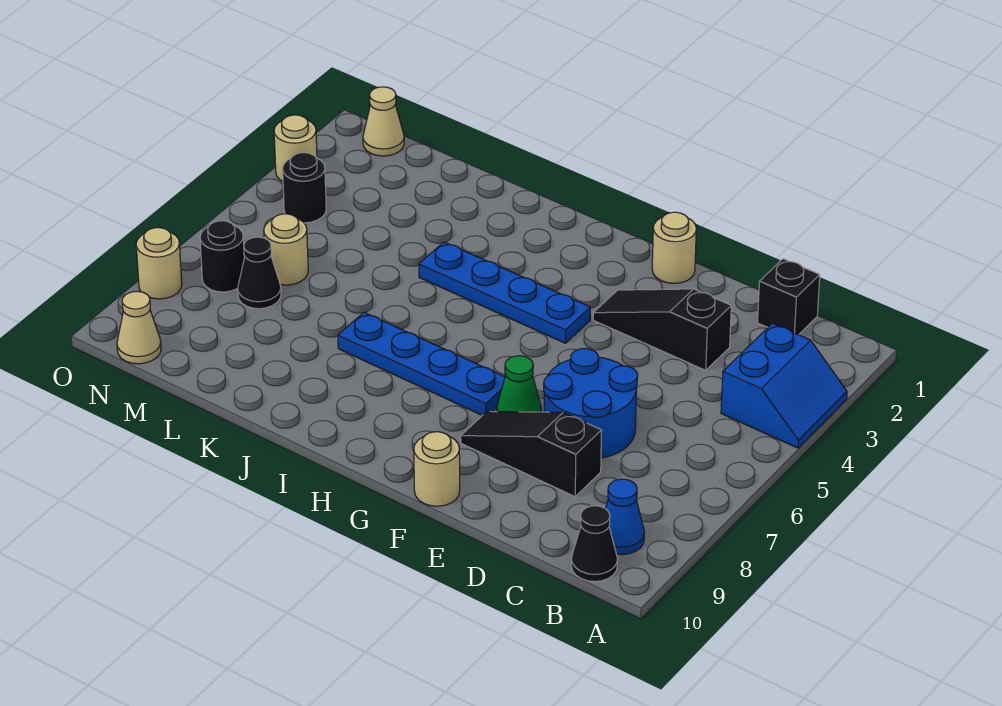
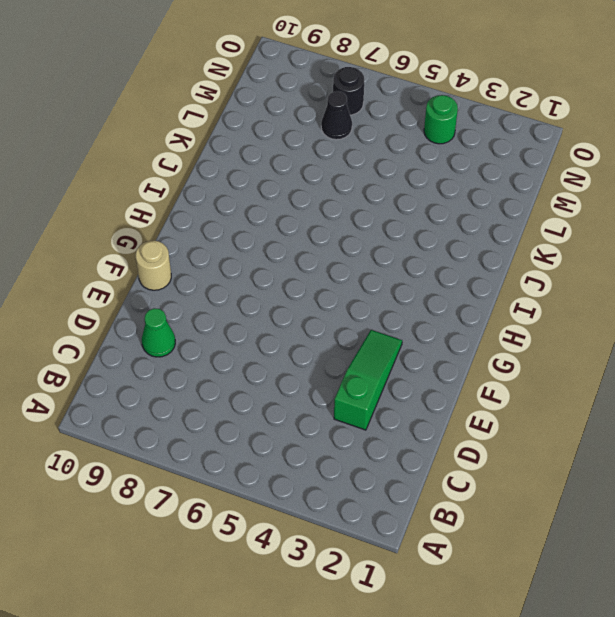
green 1x3 slope [334,330,402,430] -> black 1x3 slope [593,289,731,370]
green 1x1 cone [142,308,175,357] -> green 1x1 cone moved to [497,356,541,412]
green 1x1 round brick [424,95,458,144] -> black 1x1 round brick [283,153,326,223]
none -> blue 2x2 slope [721,323,847,448]
none -> blue 1x1 cone [605,479,645,555]
none -> black 1x1 cone [571,506,618,582]

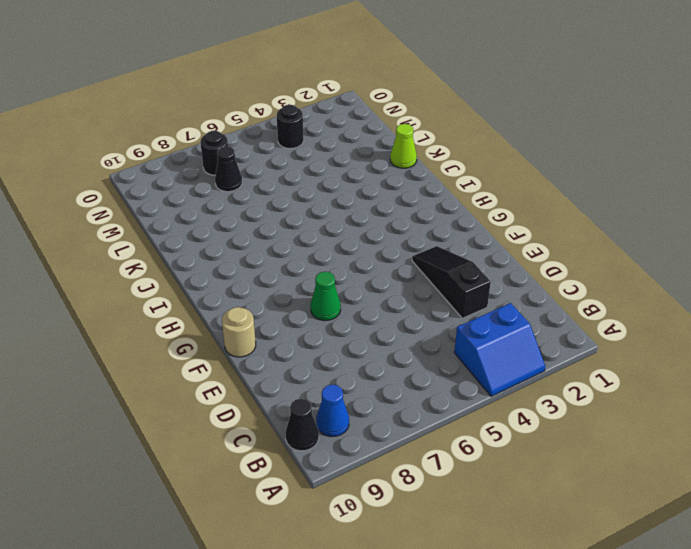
lime 1x1 cone [390,124,417,168] -> none
none -> black 1x1 brick [758,259,820,335]
none -> blue 2x2 round brick [544,348,638,458]
none -> black 1x3 slope [461,412,602,497]

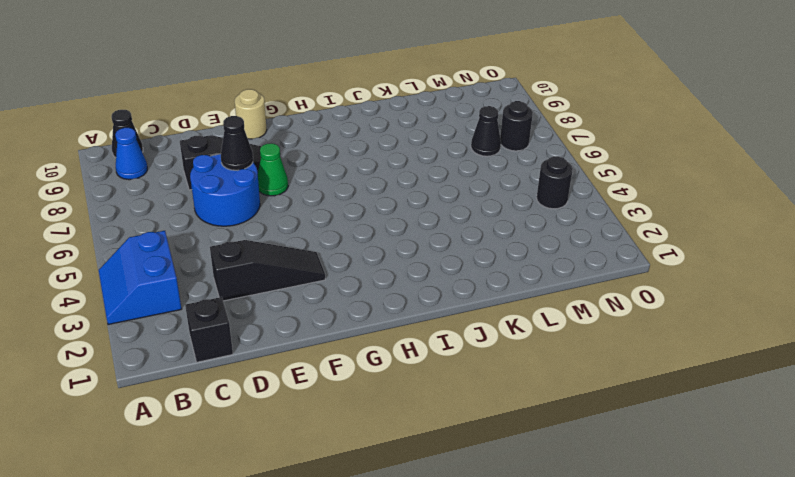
black 1x1 cone [221,116,253,170] -> none
none -> tan 1x1 round brick [652,212,696,283]
none -> blue 1x4 plate [419,242,590,343]
none -> blue 1x4 plate [338,312,505,415]

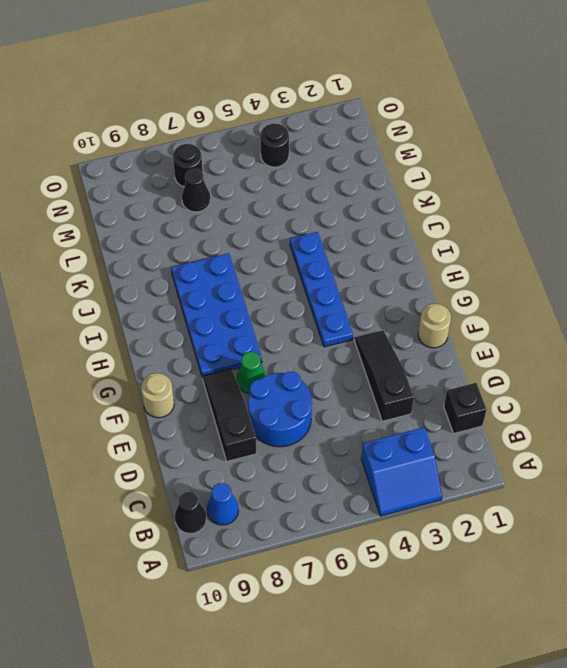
blue 2x4 plate [171,253,262,376] -> blue 1x4 plate [338,312,505,415]
none -> tan 1x1 round brick [264,214,308,285]
none -> tan 1x1 cone [363,87,404,156]
none -> tan 1x1 cone [117,291,161,364]

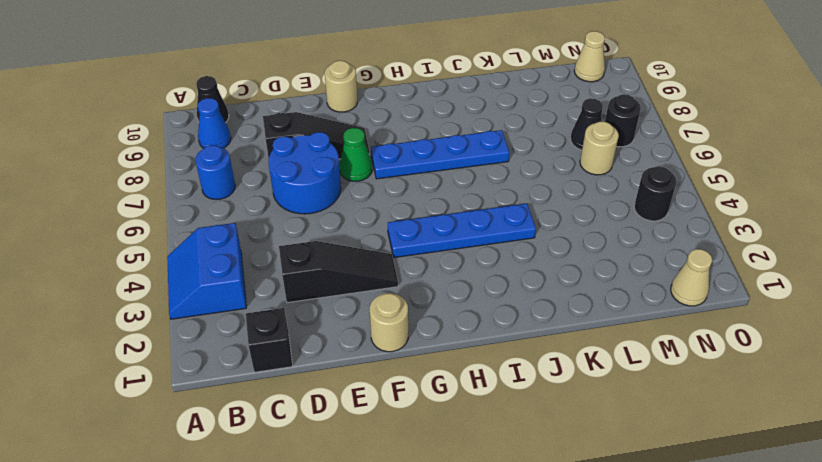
blue 1x1 round brick [195,145,235,199] -> none
none -> tan 1x1 round brick [274,115,317,181]
none -> tan 1x1 round brick [136,228,182,299]

